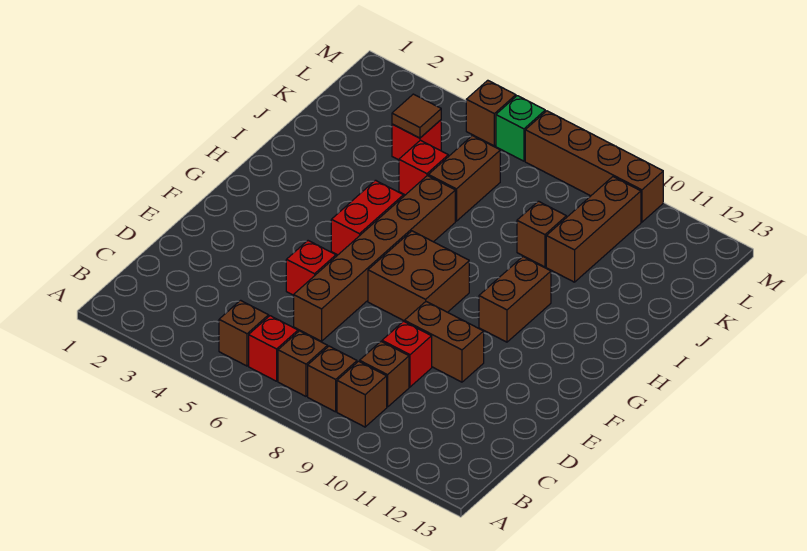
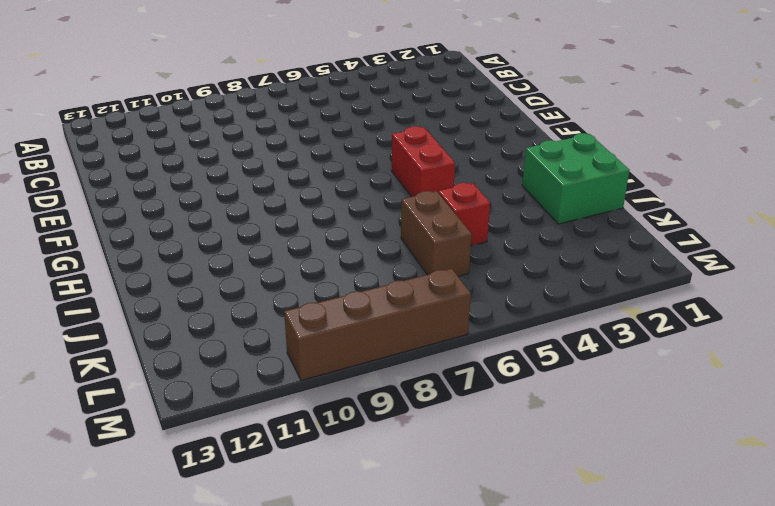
green 2x2 brick [522,133,630,224] -> none
none -> brown 1x1 brick [219,300,269,366]
none -> red 1x1 brick [249,316,298,381]
none -> brown 1x1 brick [278,331,328,396]

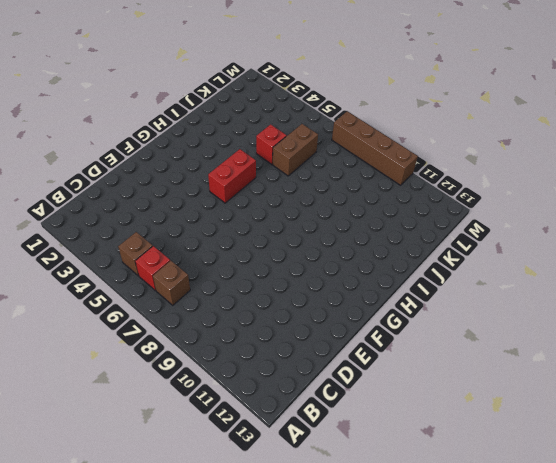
none -> brown 1x1 brick [308,346,357,412]
none -> brown 1x1 brick [337,361,387,427]
none -> brown 1x1 brick [360,342,409,407]

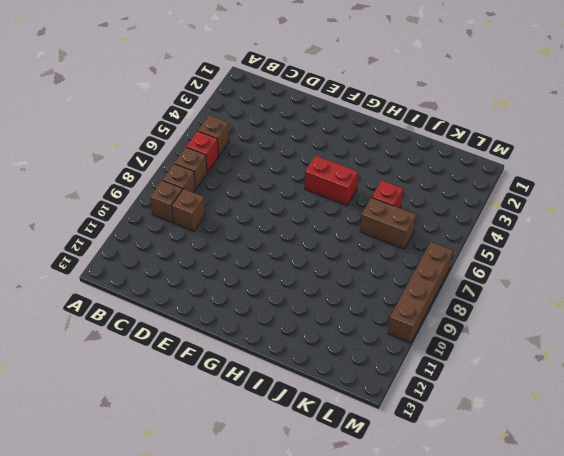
none -> brown 1x6 brick [294,176,455,341]
none -> red 1x1 brick [382,321,432,387]
none -> red 1x1 brick [286,241,336,295]

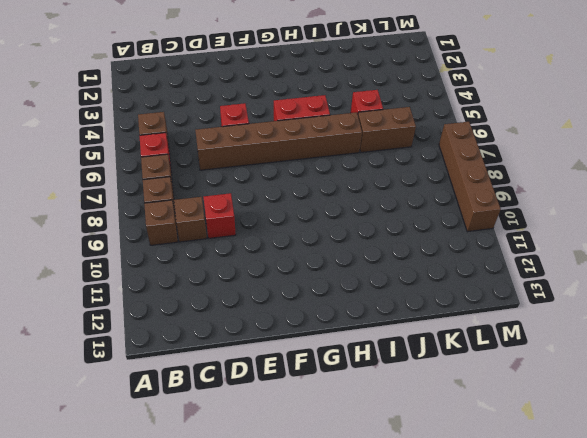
none -> brown 1x2 brick [405,302,484,382]
none -> brown 2x2 brick [368,231,469,321]
none -> brown 1x2 brick [479,257,551,342]

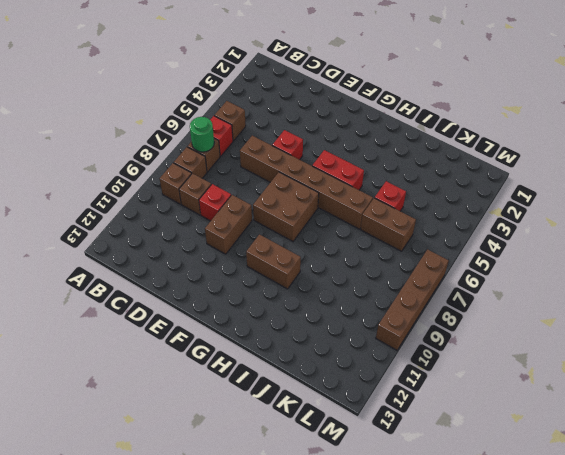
green 1x1 round brick [190,117,214,152] -> none
none -> brown 1x1 brick [517,201,566,267]
none -> brown 1x3 brick [546,177,641,282]
none -> red 1x1 brick [392,120,441,160]

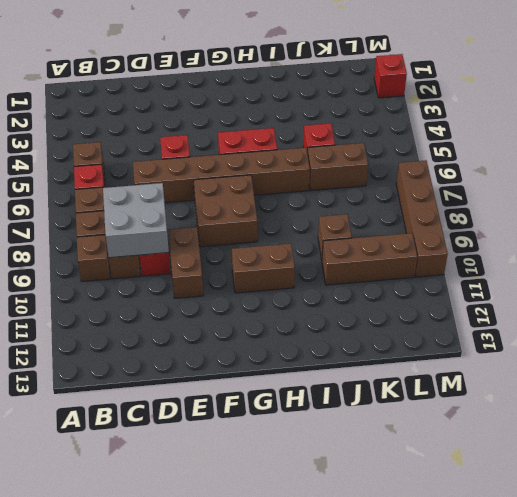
grey 2x2 brick [103,183,169,258] -> none
red 1x1 brick [374,54,407,98] -> red 1x1 brick moved to [392,120,441,160]
none -> brown 1x1 brick [466,80,516,146]
none -> green 1x1 brick [496,96,545,161]
none -> brown 1x1 tile [392,94,441,138]

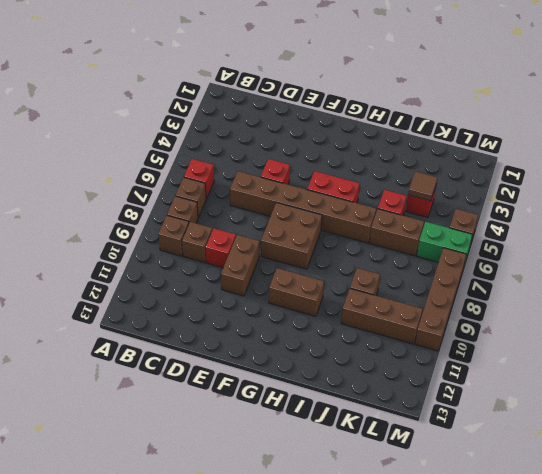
green 1x2 brick [417,222,472,265] -> green 1x1 brick [496,96,545,161]
none -> brown 1x1 brick [219,300,269,366]

